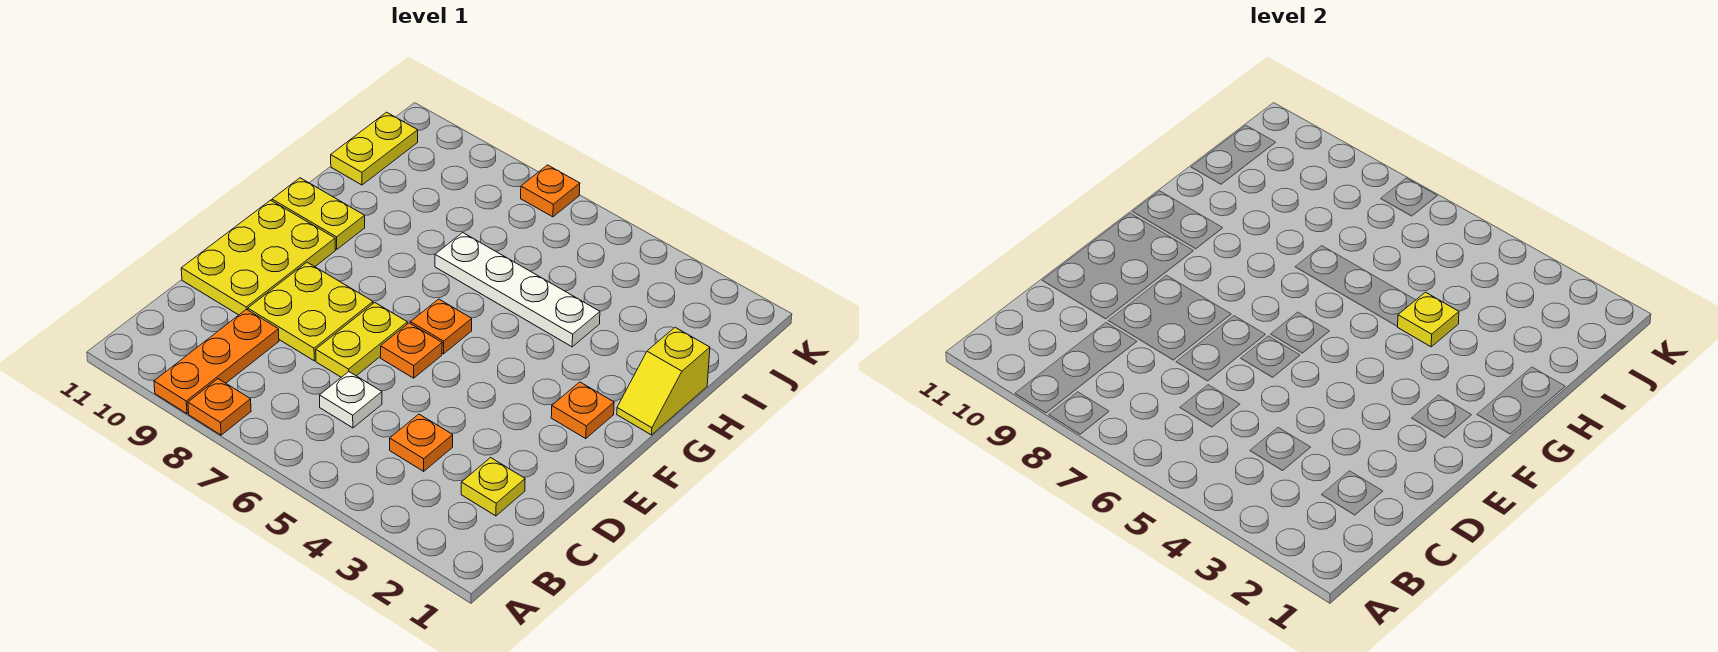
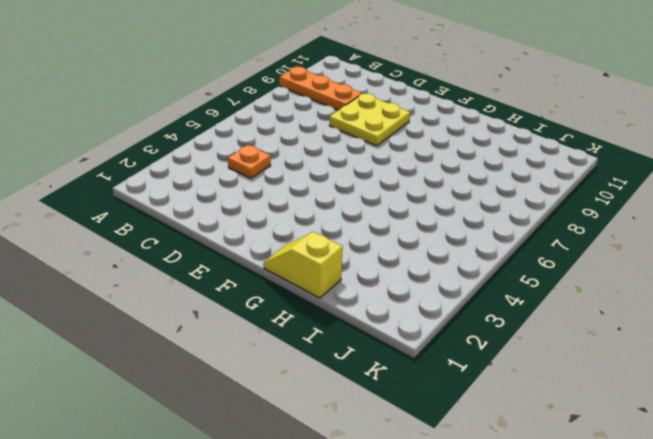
none -> orange 1x1 plate [188,379,251,435]
none -> yellow 1x1 plate [461,458,525,516]
none -> white 1x1 plate [320,372,382,428]

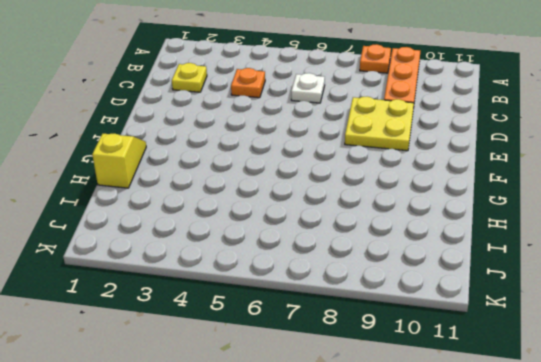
none -> yellow 1x2 plate [316,303,407,377]
none -> yellow 2x3 plate [181,200,335,315]
none -> orange 1x1 plate [381,323,442,378]

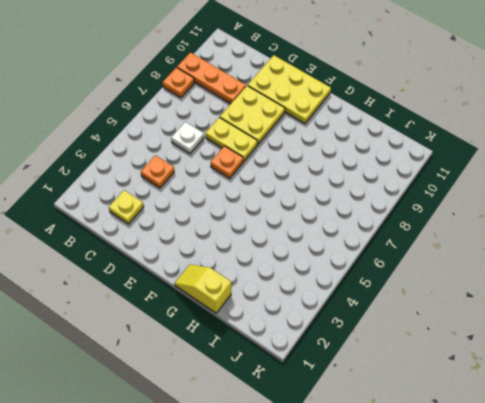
none -> orange 1x1 plate [551,382,614,439]
none -> orange 1x1 plate [411,299,472,354]
none -> yellow 1x2 plate [272,178,365,249]

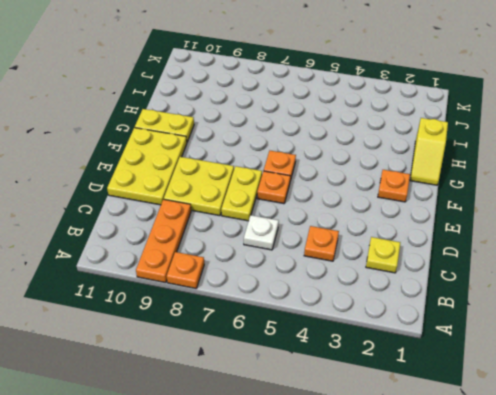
none -> white 1x4 plate [435,233,600,347]
none -> yellow 1x2 plate [331,112,418,185]
none -> orange 1x1 plate [521,165,580,217]

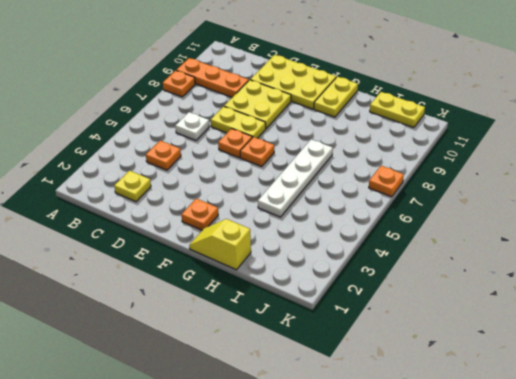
none -> yellow 1x1 plate [1397,292,1459,347]

